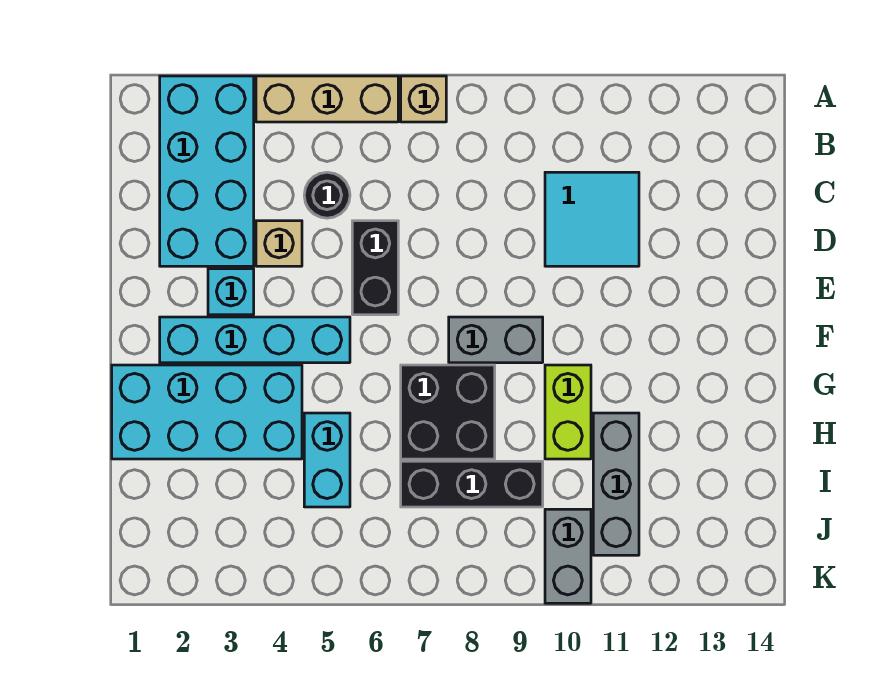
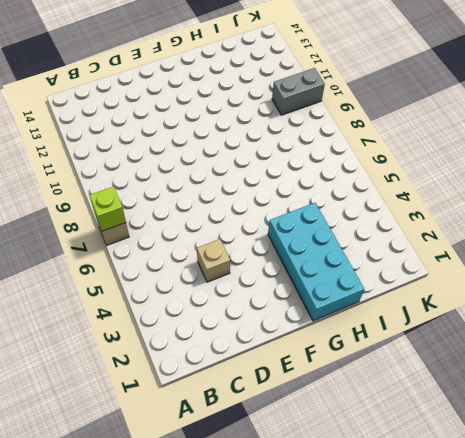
lime 1x1 brick [89,187,126,231] -> none
none -> cyan 2x4 brick [160,76,254,266]
none -> tan 1x3 brick [256,76,398,122]
none -> black 1x1 round brick [304,172,350,218]

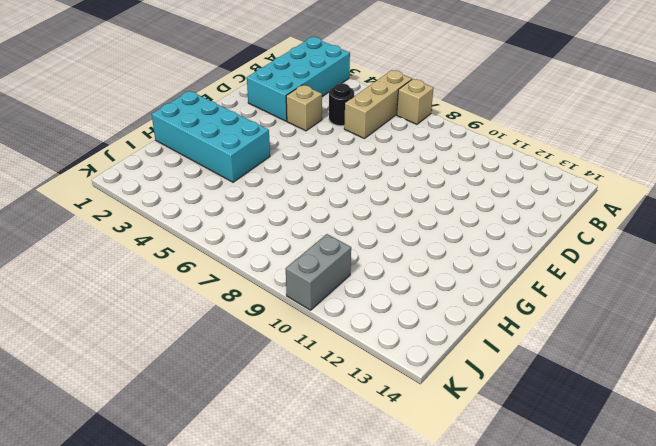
tan 1x3 brick [344,70,412,139] -> tan 1x3 brick turned to [256,76,398,122]
none -> cyan 2x2 tile [545,172,639,266]
none -> black 1x2 brick [352,221,398,315]
none -> cyan 1x1 brick [208,269,254,315]

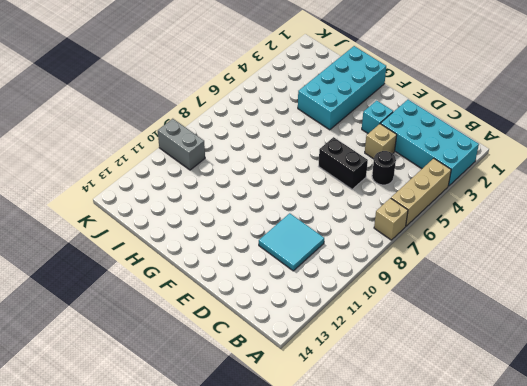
none -> cyan 1x4 brick [160,317,350,363]
none -> grey 1x2 brick [449,317,543,363]
none -> black 2x2 brick [401,365,495,459]

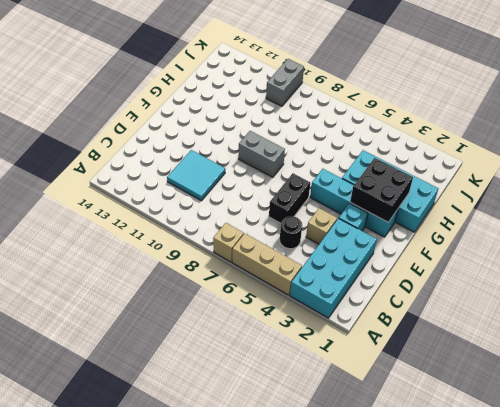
black 2x2 brick [350,158,413,222] -> black 2x2 brick moved to [401,365,495,459]
none -> lime 1x2 brick [545,365,591,459]
none -> cyan 1x2 brick [304,413,350,507]
none -> grey 1x3 brick [593,413,639,555]

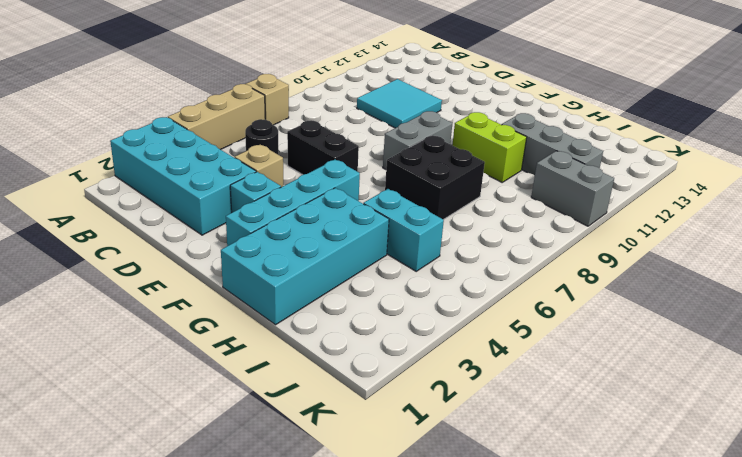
none -> black 1x3 brick [401,461,543,507]

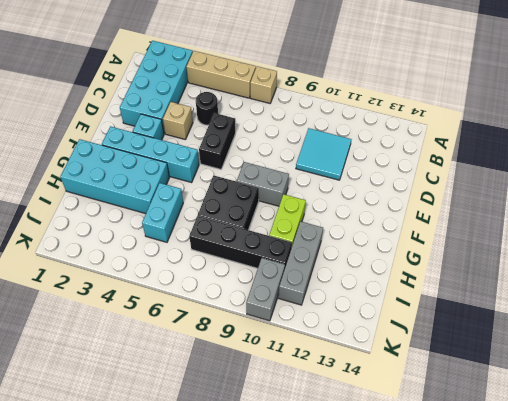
black 1x4 brick [189,216,292,268] -> black 1x3 brick [401,461,543,507]

